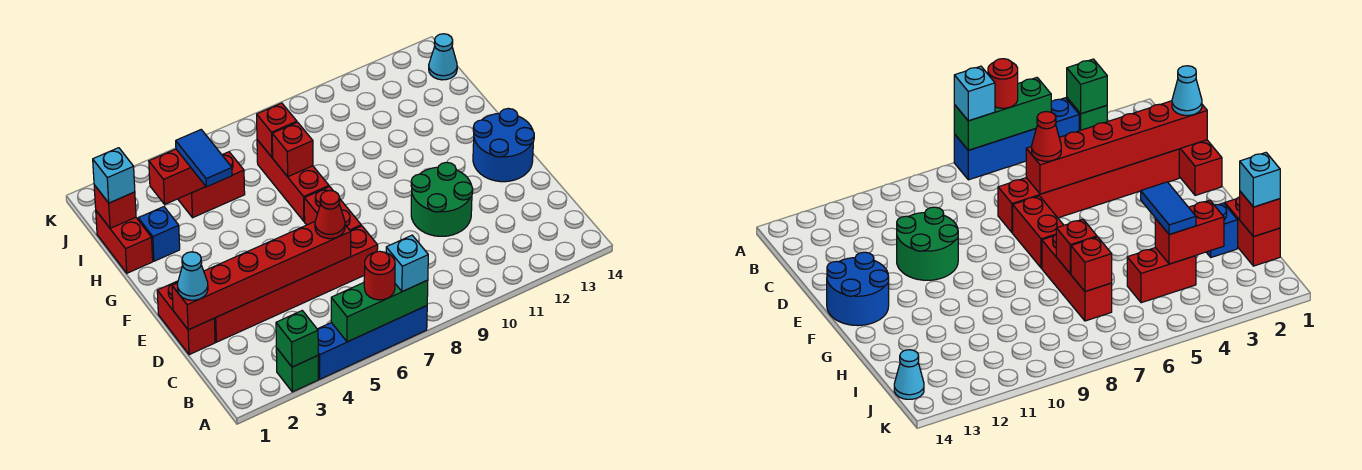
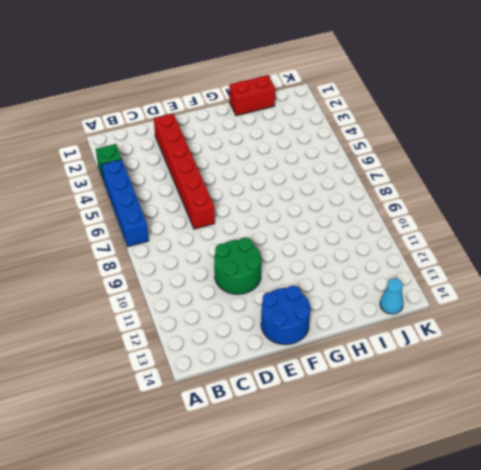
none -> red 1x2 brick [157,281,215,355]
none -> red 1x2 brick [304,187,361,231]
none -> red 1x3 brick [257,140,329,221]

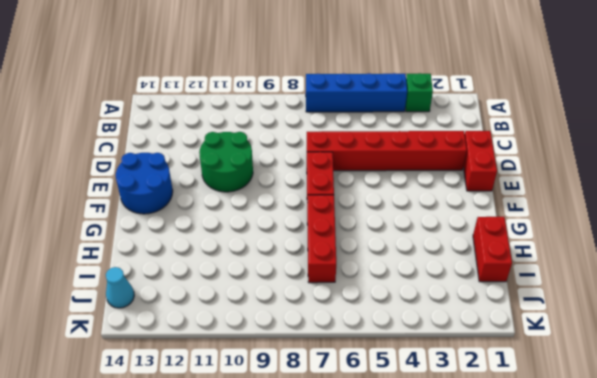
none -> blue 1x1 brick [138,207,180,261]
none -> red 1x2 brick [178,152,245,218]
none -> green 1x1 brick [276,311,318,367]

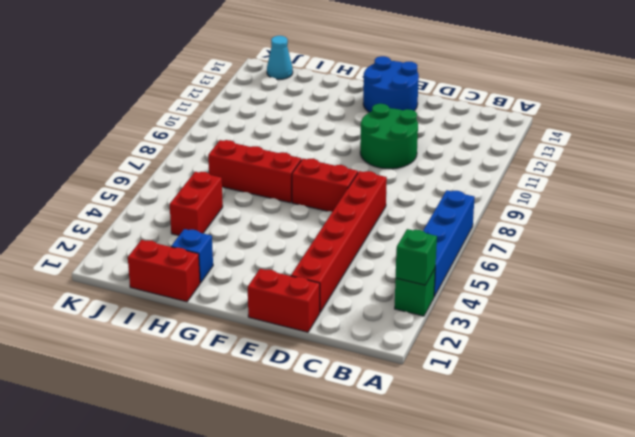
none -> green 1x3 brick [331,280,428,342]
none -> red 1x6 brick [172,222,351,330]
none -> red 1x1 brick [272,122,313,177]

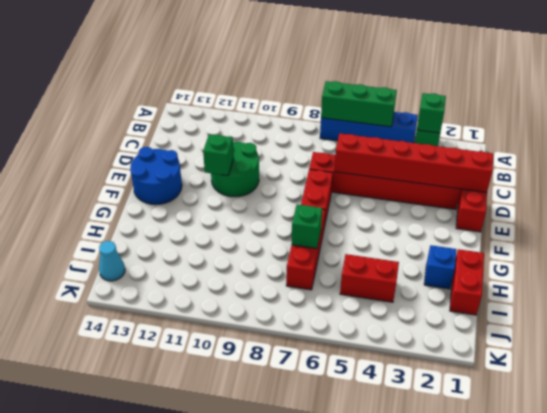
green 1x1 brick [203,134,234,176] -> none
green 1x1 brick [292,204,322,249] -> red 1x1 brick [272,122,313,177]
none -> red 1x1 brick [94,185,136,228]
none -> red 1x2 brick [149,149,206,204]
none -> red 1x1 brick [257,103,297,157]

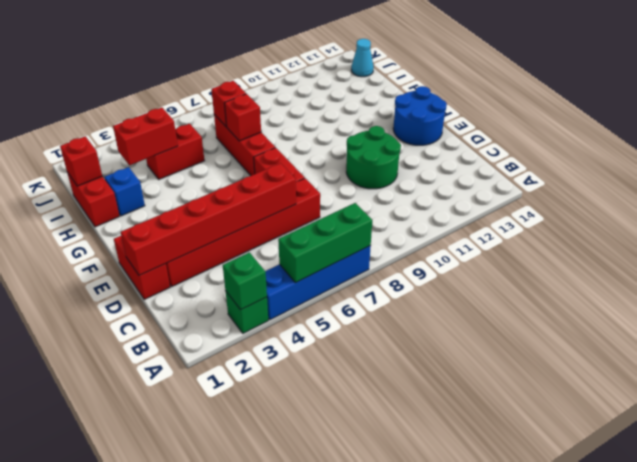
none -> red 1x1 round brick [364,251,395,300]
none -> cyan 1x1 brick [386,235,428,292]
none -> cyan 1x1 cone [177,252,208,300]

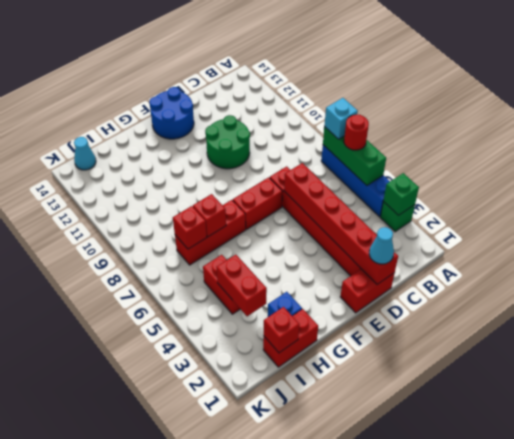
none -> red 1x1 cone [315,191,345,239]
none -> blue 1x2 tile [176,130,232,187]
none -> cyan 1x1 brick [93,148,135,203]

